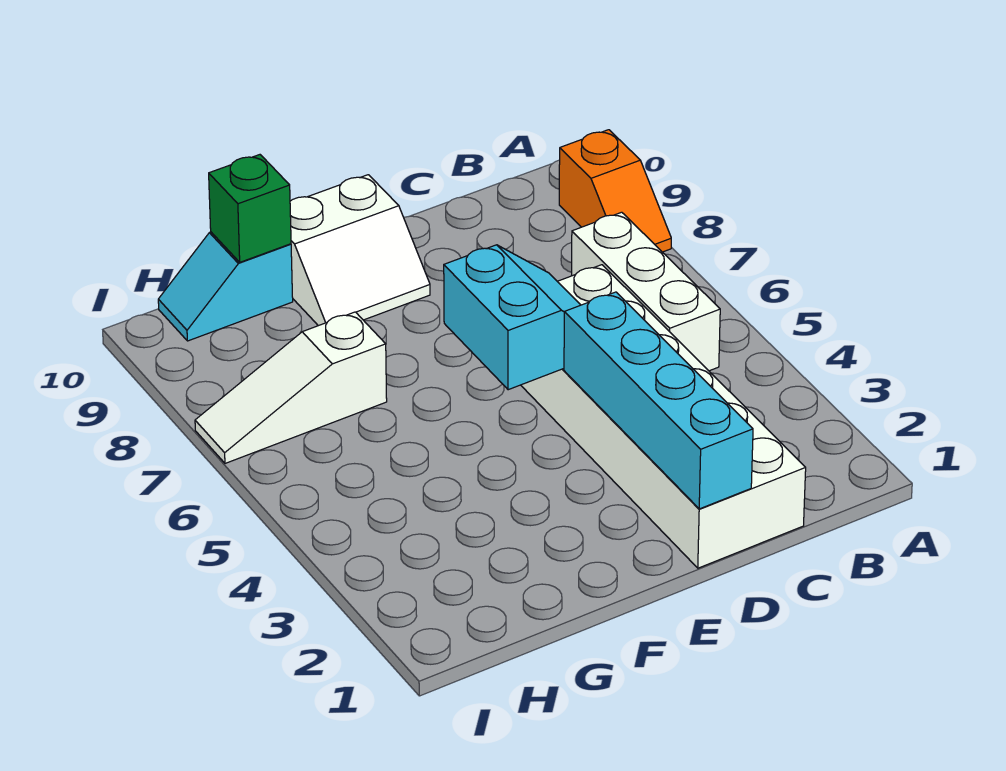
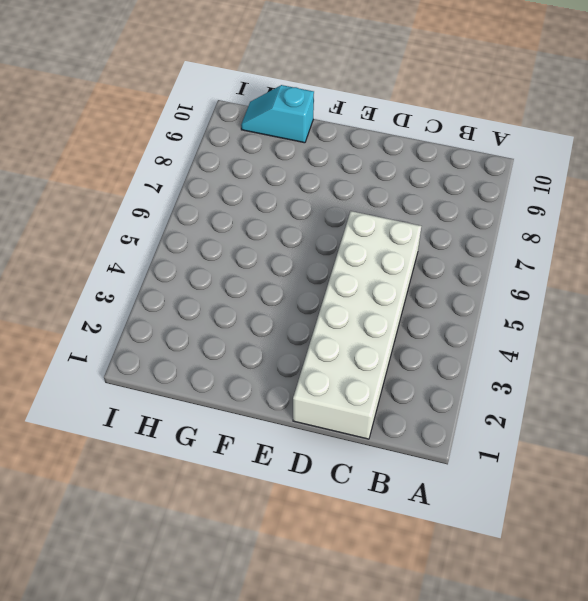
none -> orange 1x2 slope [559,130,671,252]
none -> white 1x3 brick [572,212,720,371]

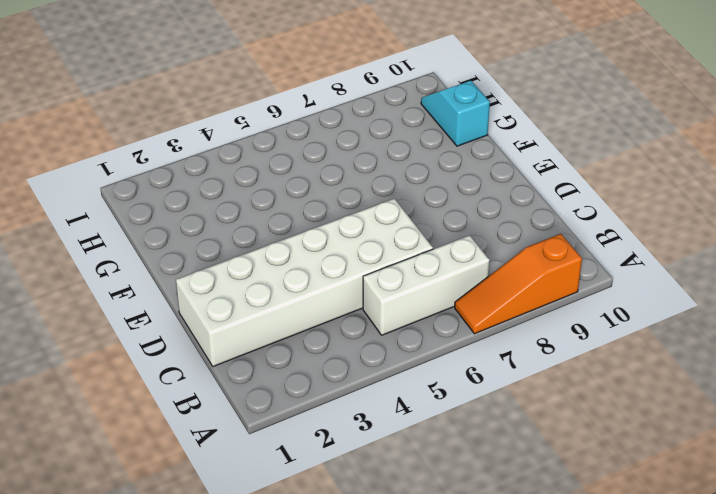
orange 1x3 slope [455,234,582,334] -> orange 1x2 slope [559,130,671,252]
none -> white 2x2 slope [290,175,430,326]
none -> white 1x3 slope [195,312,387,463]

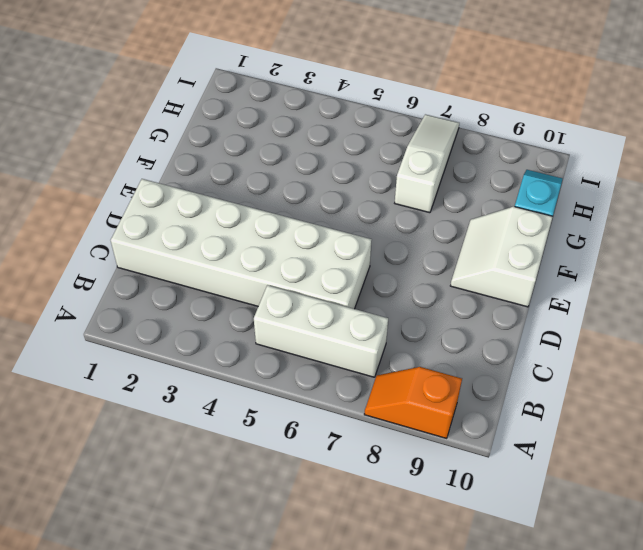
none -> cyan 1x4 brick [564,292,753,509]
none -> cyan 2x2 slope [444,245,580,390]

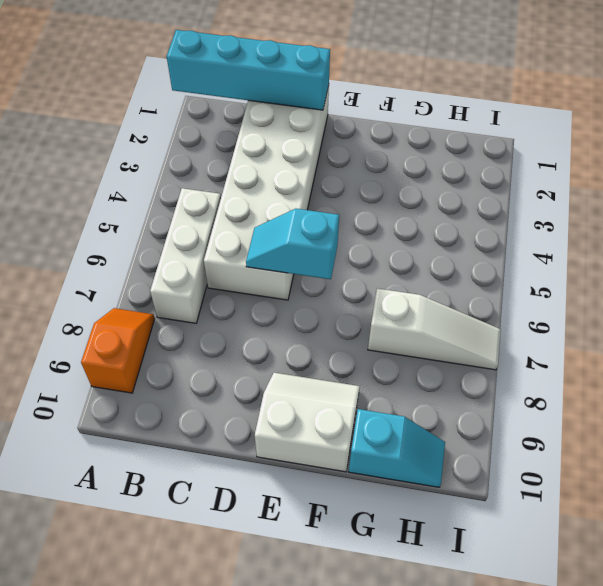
cyan 1x4 brick [167,30,330,110] -> cyan 1x4 brick turned to [564,292,753,509]
cyan 1x2 slope [246,209,339,279] -> cyan 2x2 slope [444,245,580,390]
none -> green 1x1 brick [209,155,291,262]

